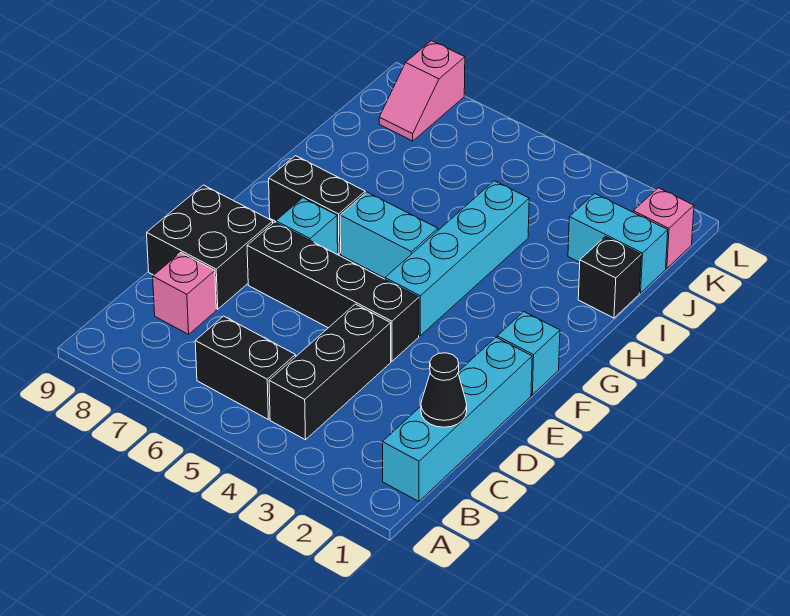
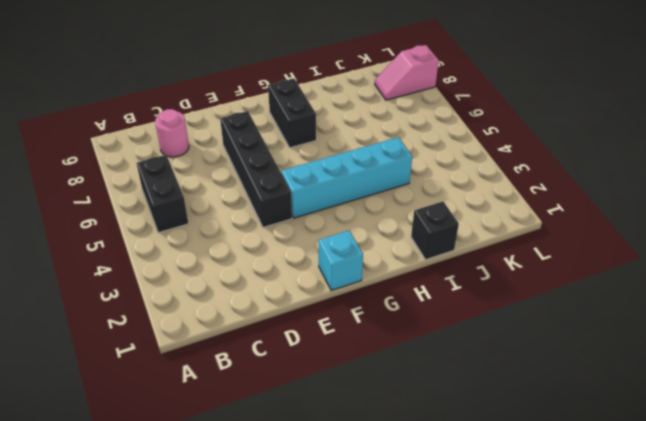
pink 1x1 round brick [155,109,189,157] -> pink 1x1 brick [153,253,216,334]
none -> cyan 1x4 brick [383,337,532,501]
none -> black 1x3 brick [269,304,391,440]
none -> black 2x2 brick [147,185,273,309]

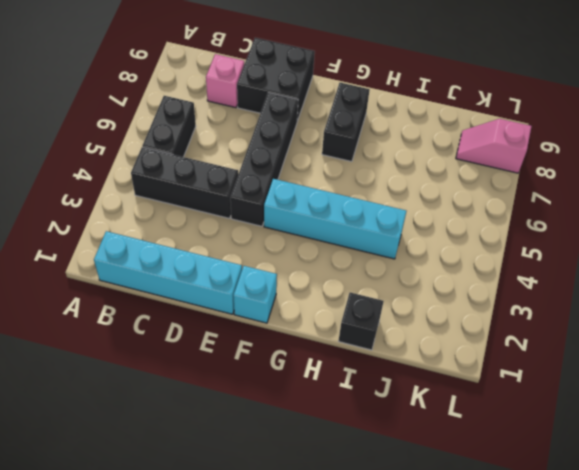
none -> cyan 1x1 brick [276,198,338,255]
none -> cyan 1x2 brick [340,192,438,278]
none -> cyan 1x2 brick [568,194,668,293]

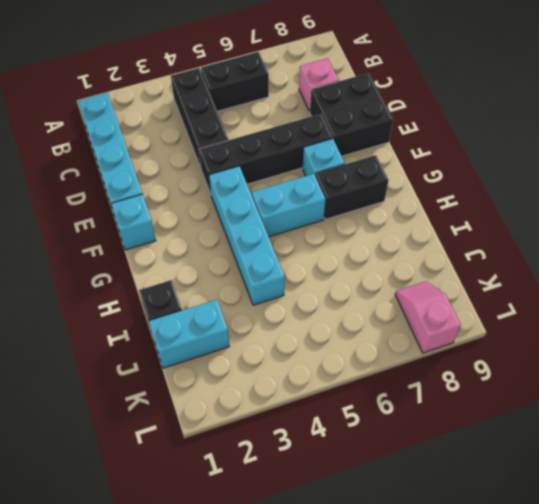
none -> pink 1x1 brick [633,188,694,268]
none -> black 1x1 cone [421,353,467,427]

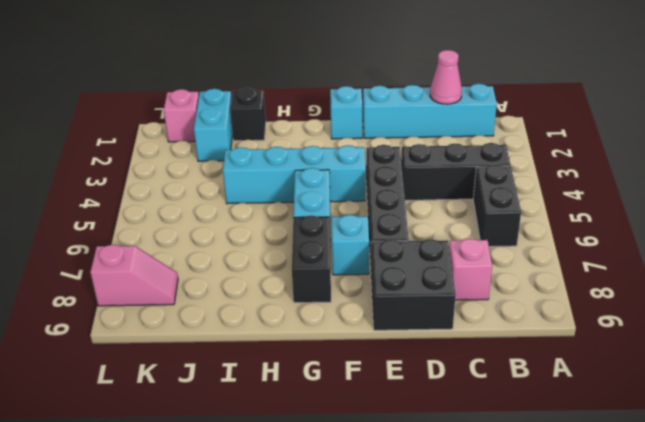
pink 1x1 cone [430,50,462,104] -> black 1x1 cone [421,353,467,427]

